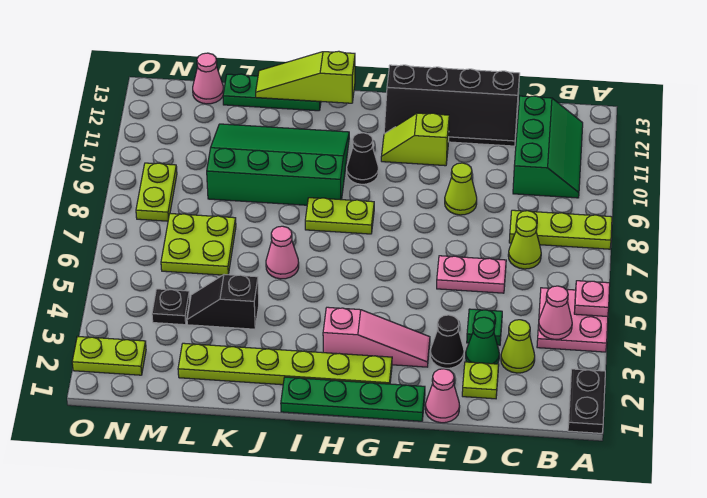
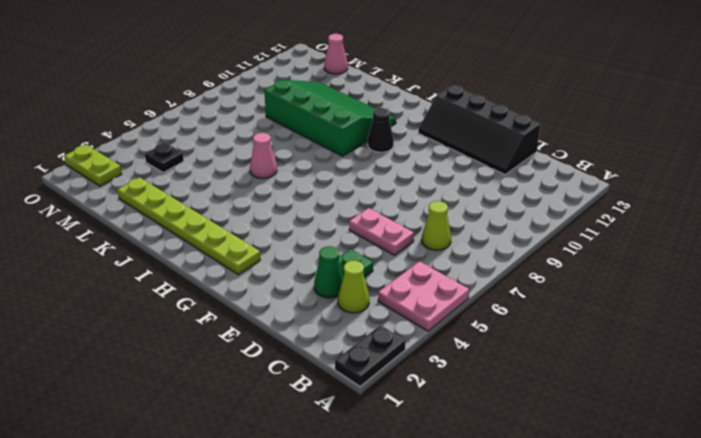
none -> lime 1x3 plate [509,210,612,249]
none -> green 2x3 slope [513,96,583,198]
none -> lime 1x1 plate [462,362,499,399]
none -> pink 1x1 cone [425,369,460,423]

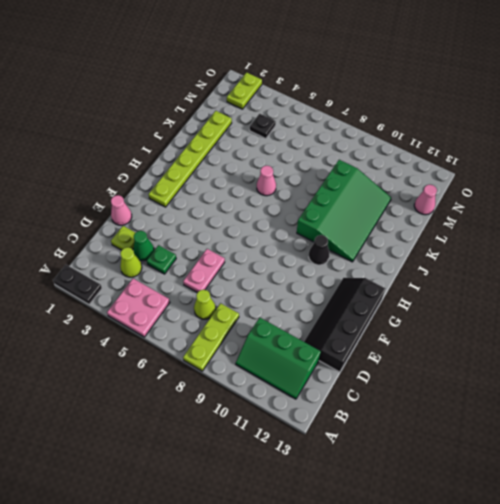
none -> black 1x1 cone [430,315,464,368]
none -> lime 1x1 cone [445,163,477,215]
none -> green 1x4 plate [281,377,425,421]
none -> pink 1x3 slope [323,307,430,367]

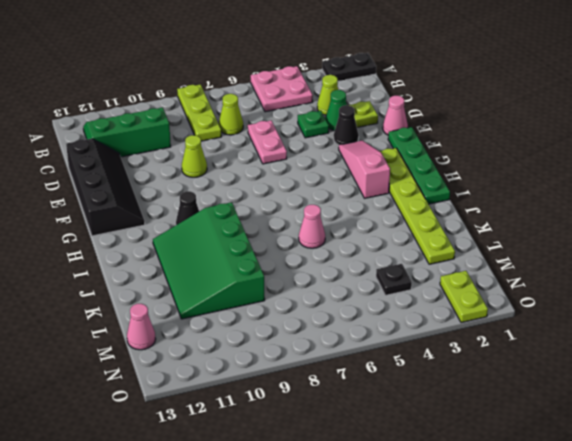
none -> lime 1x2 slope [381,113,449,166]
none -> lime 1x2 plate [305,198,374,234]
none -> green 1x3 plate [223,74,321,111]
none -> black 1x2 slope [187,274,259,329]

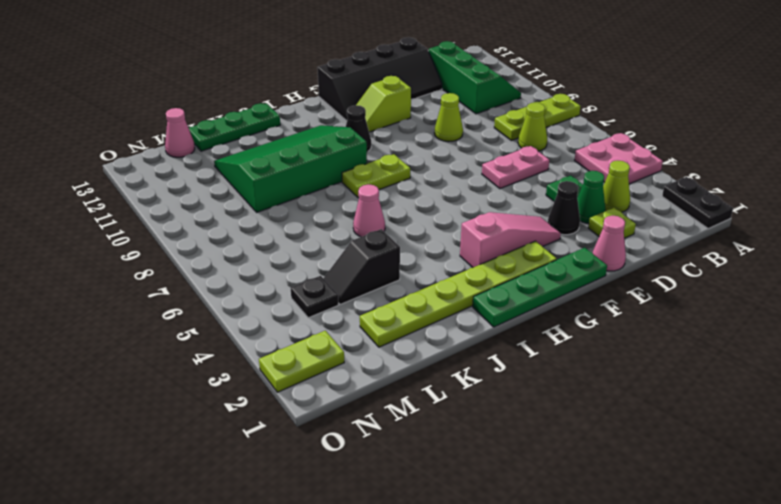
none -> lime 2x2 plate [161,214,236,275]
none -> lime 1x2 plate [136,163,177,221]
none -> pink 1x1 plate [574,281,610,317]
none -> pink 1x1 cone [538,286,572,339]

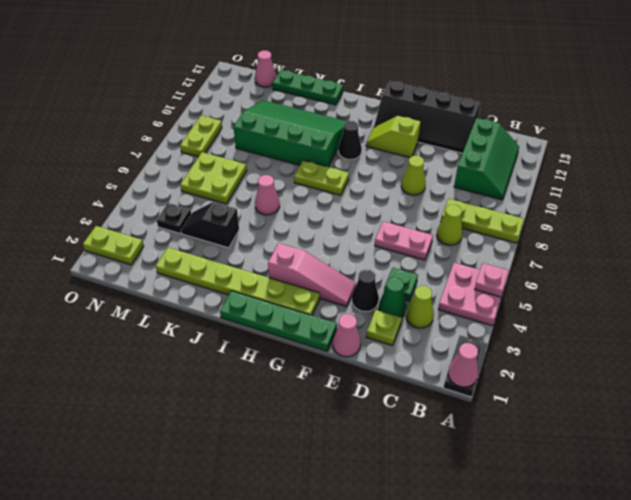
pink 1x1 cone [448,343,478,387] -> pink 1x1 cone moved to [538,286,572,339]
none -> lime 1x3 slope [256,51,355,103]

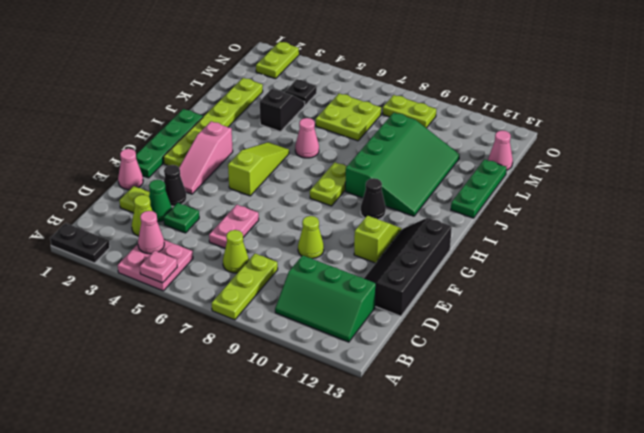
lime 1x3 slope [228,142,289,196] -> lime 1x3 slope moved to [256,51,355,103]

